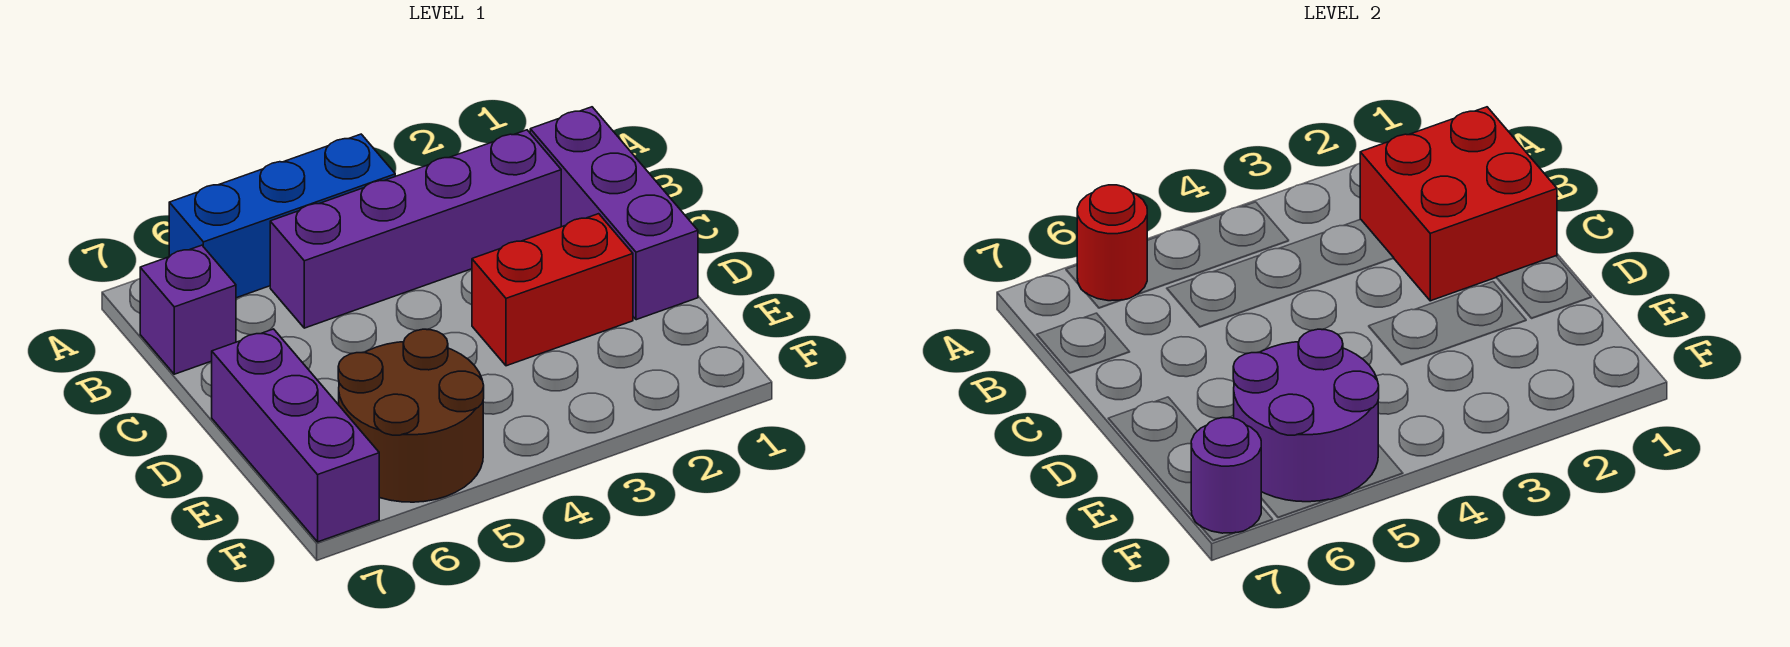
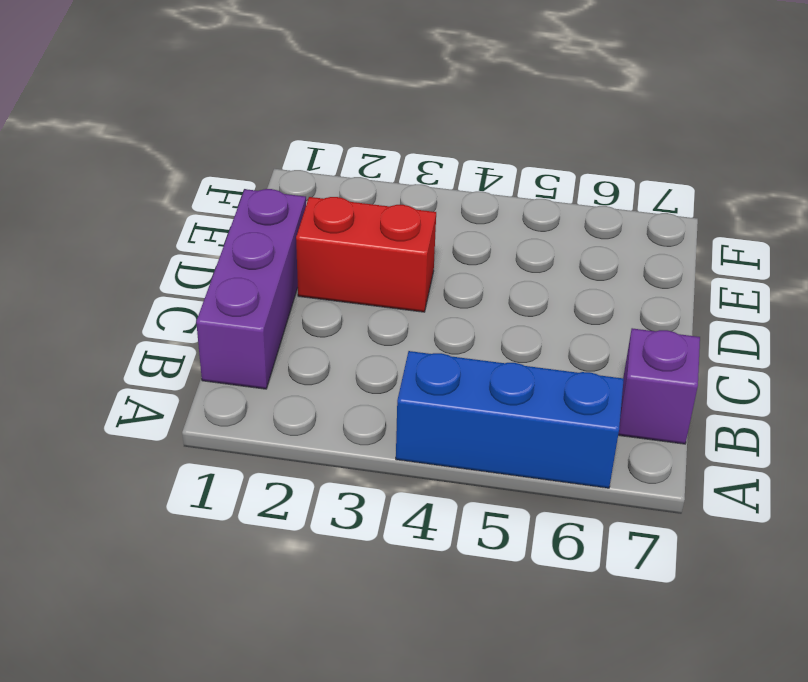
none -> purple 1x4 brick [270,130,561,328]
none -> purple 1x3 brick [212,329,379,542]

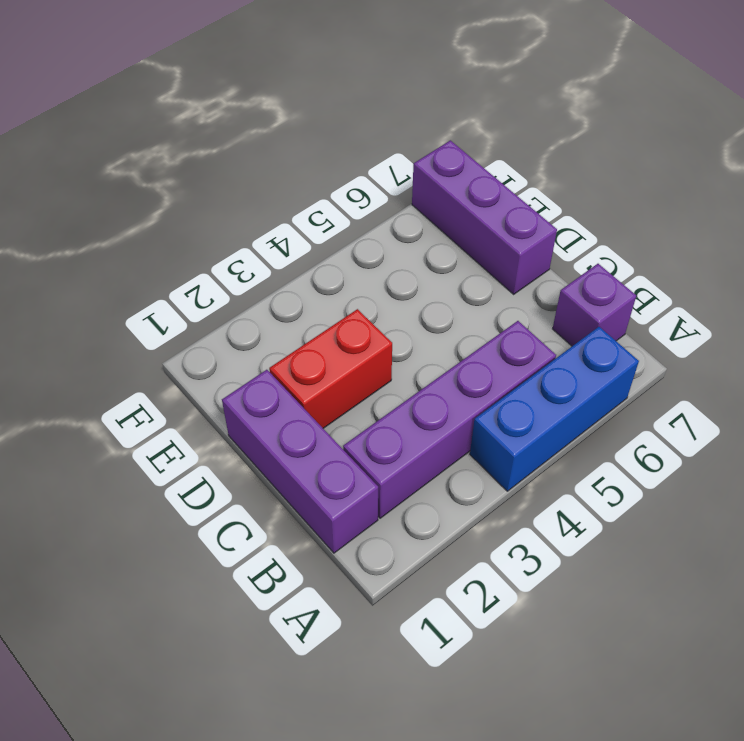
none -> brown 2x2 round brick [338,329,484,502]
none -> red 1x1 round brick [1077,185,1147,301]

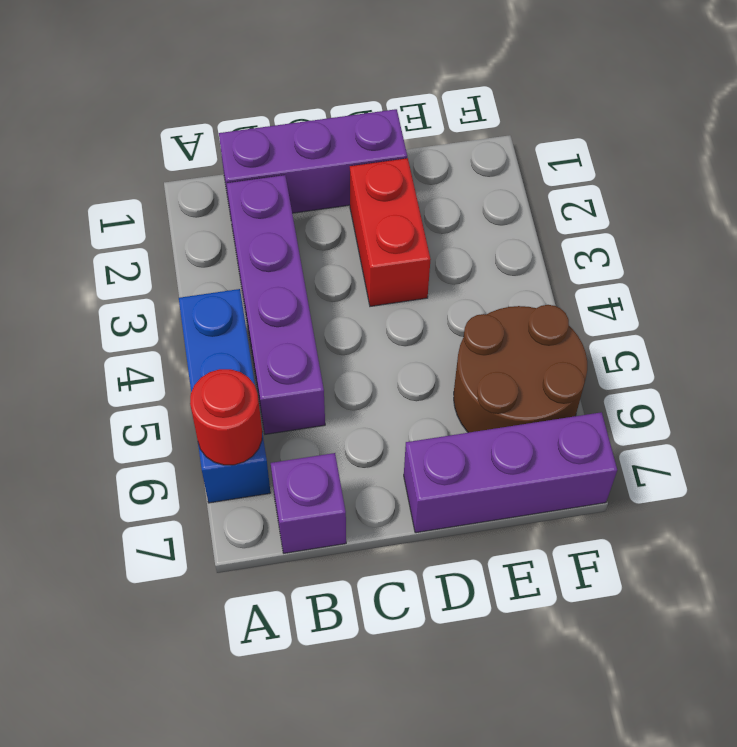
none -> red 2x2 brick [1360,107,1557,301]
none -> purple 2x2 round brick [1233,329,1379,502]

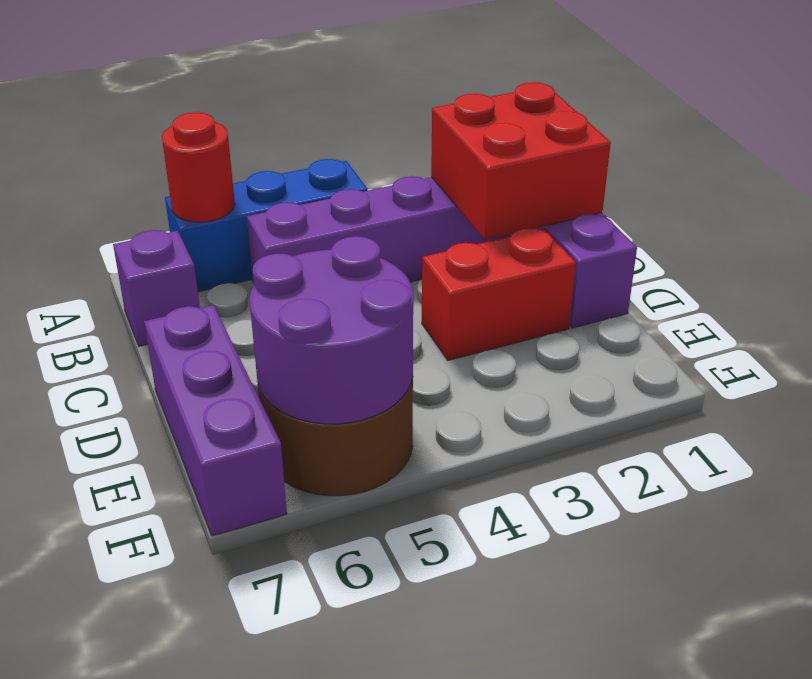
none -> purple 1x1 round brick [1191,418,1261,533]

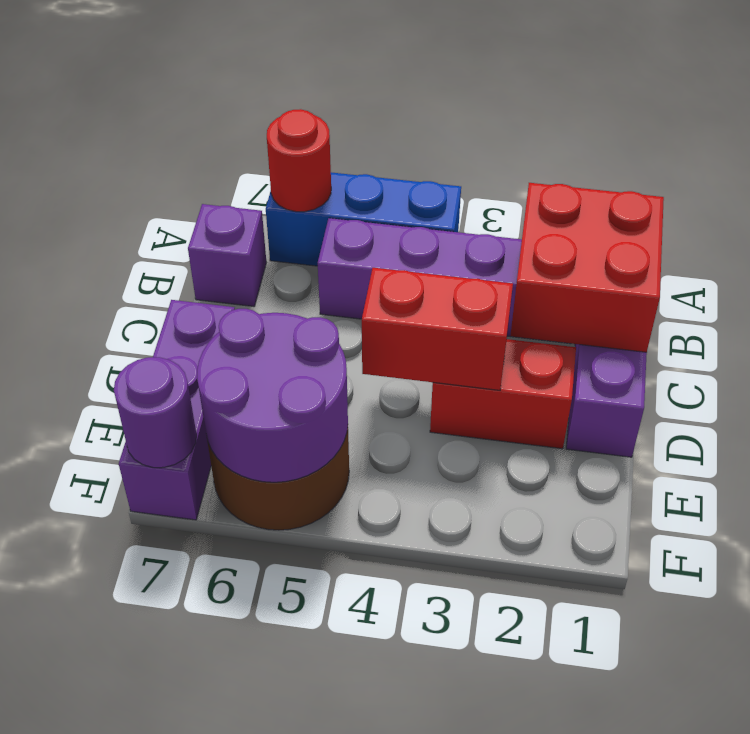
red 1x2 brick [362,268,513,390] -> none

